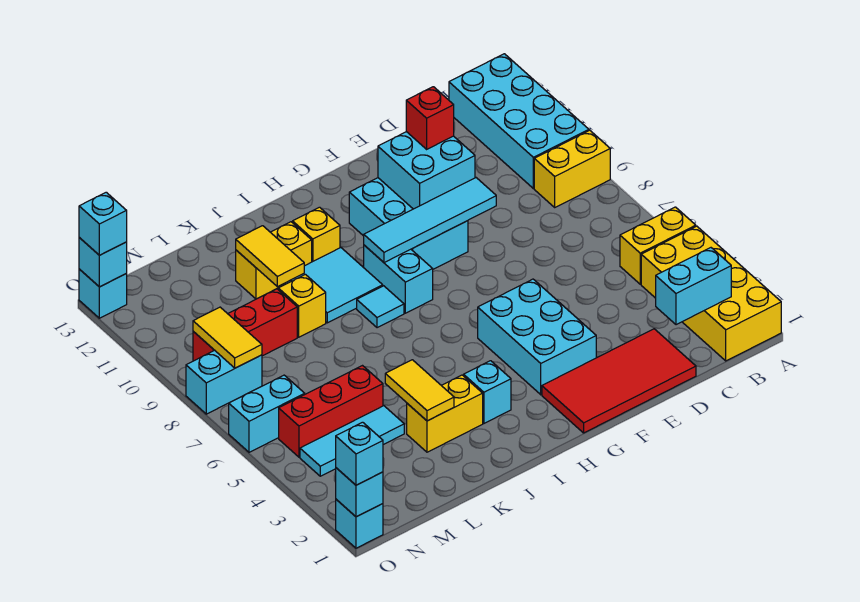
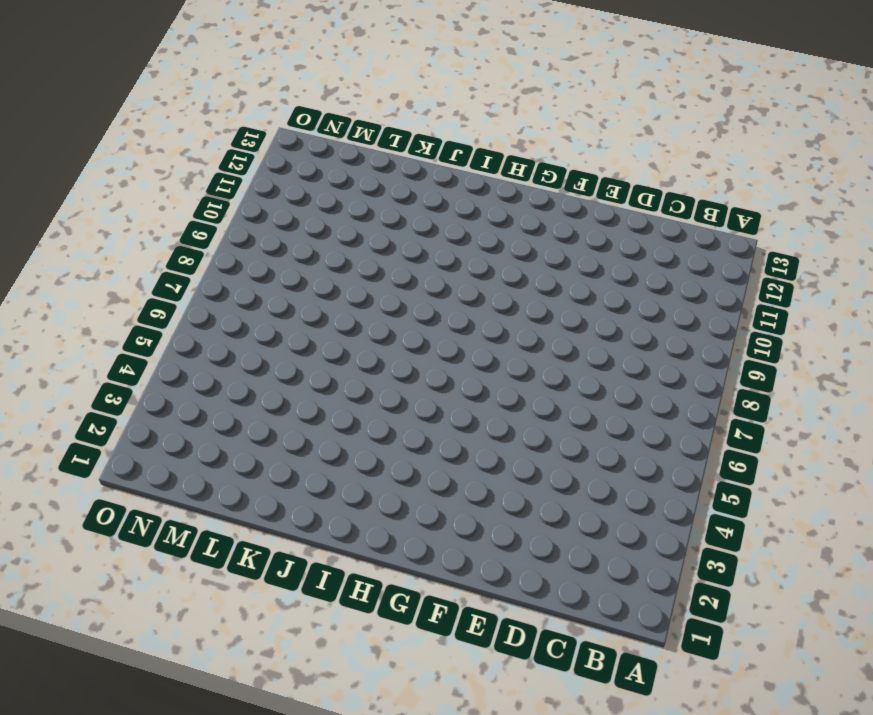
none -> yellow 2x4 brick [641,226,781,361]
none -> yellow 1x2 brick [620,207,696,284]
none -> yellow 1x2 brick [534,130,610,207]
none -> cyan 2x4 brick [449,54,589,188]

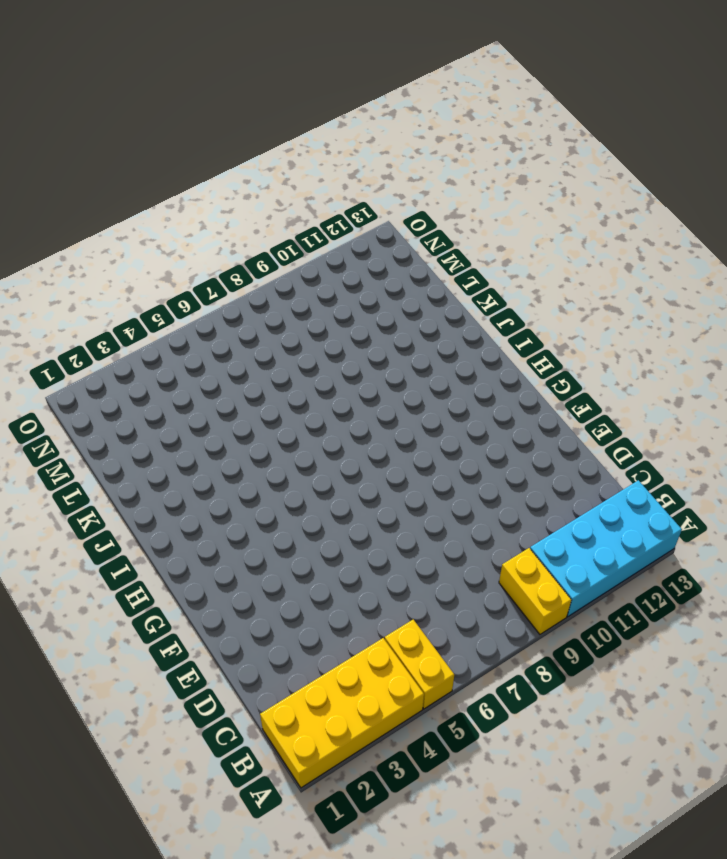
none -> red 2x4 tile [542,329,696,433]
none -> cyan 2x3 brick [478,279,596,395]
none -> cyan 2x3 brick [349,178,468,269]
none -> cyan 1x2 brick [364,245,433,313]

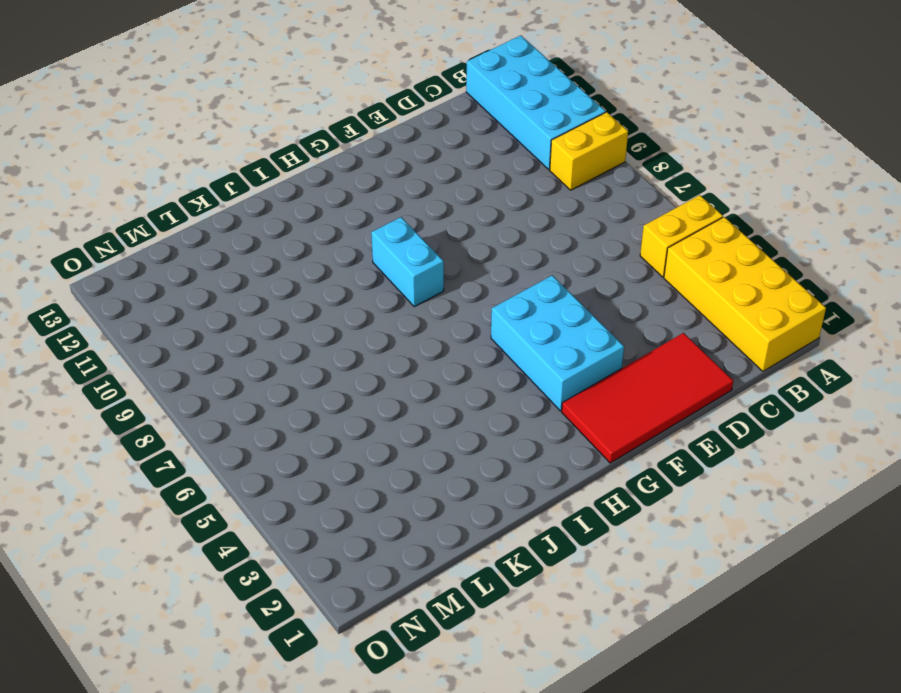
none -> cyan 2x3 brick [349,178,468,269]
none -> cyan 1x1 brick [464,361,511,423]
none -> cyan 1x1 tile [357,286,404,328]
none -> cyan 2x2 tile [285,248,383,323]

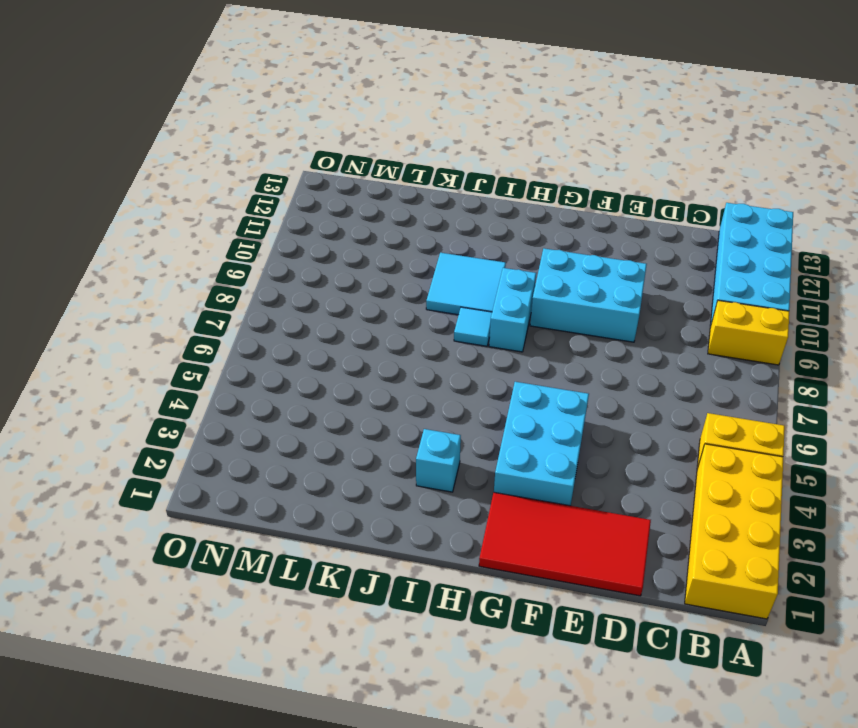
cyan 2x3 brick [530,248,647,342] -> cyan 2x3 brick turned to [349,178,468,269]
none -> yellow 1x1 brick [293,207,340,262]
none -> yellow 1x2 brick [407,375,483,452]
none -> yellow 1x2 brick [236,222,312,299]
none -> yellow 1x1 brick [278,274,326,337]

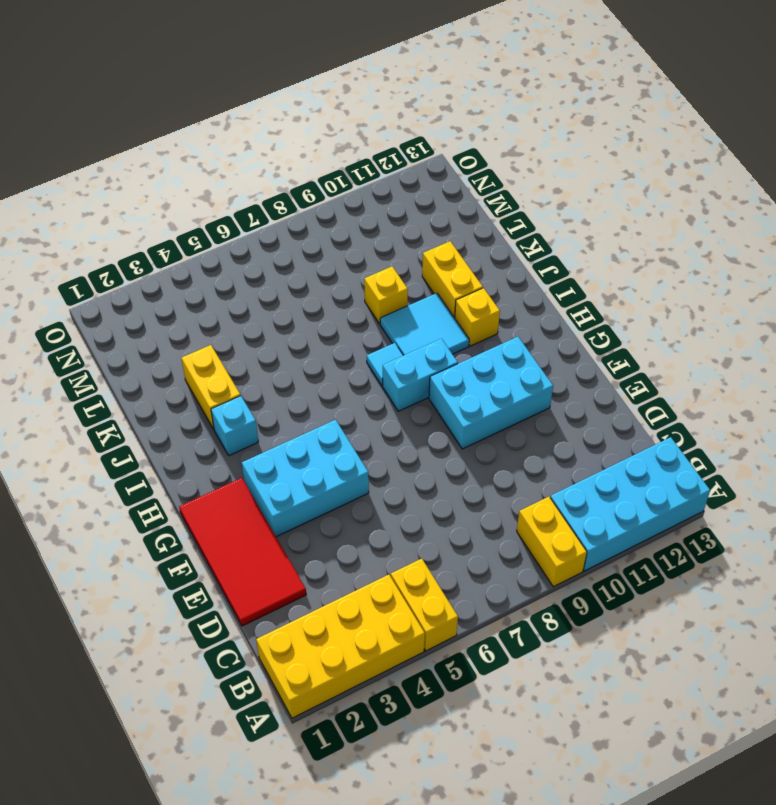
none -> cyan 1x3 tile [300,406,404,476]
none -> red 1x3 brick [279,366,383,457]
none -> red 1x3 brick [193,289,297,361]
none -> cyan 1x2 brick [229,375,305,452]

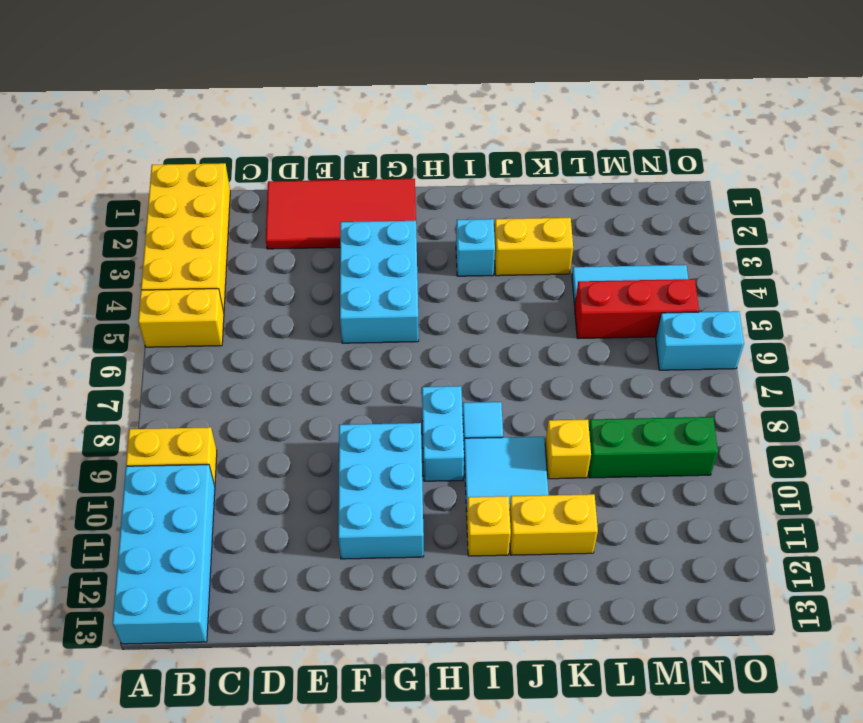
green 1x3 brick [588,417,718,478] -> red 1x3 brick [193,289,297,361]
none -> cyan 1x2 brick [186,350,262,414]
none -> cyan 1x1 brick [336,499,383,548]
none -> cyan 1x1 brick [79,269,127,318]
none -> cyan 1x2 brick [656,248,731,325]

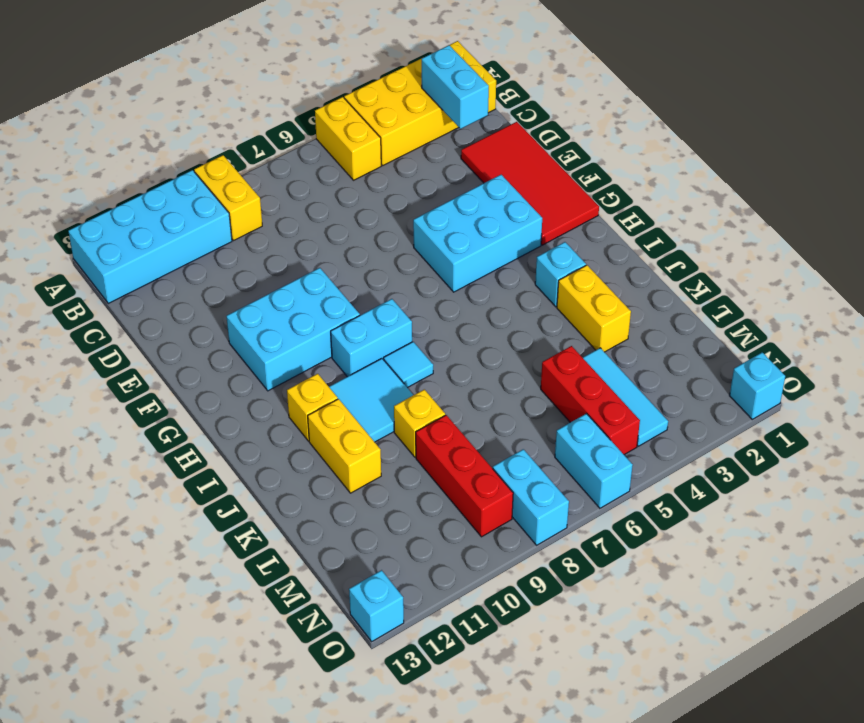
none -> cyan 1x4 tile [364,178,496,263]
none -> cyan 2x2 brick [378,132,475,209]
none -> yellow 1x2 tile [385,360,454,421]
none -> yellow 1x2 tile [236,226,304,287]

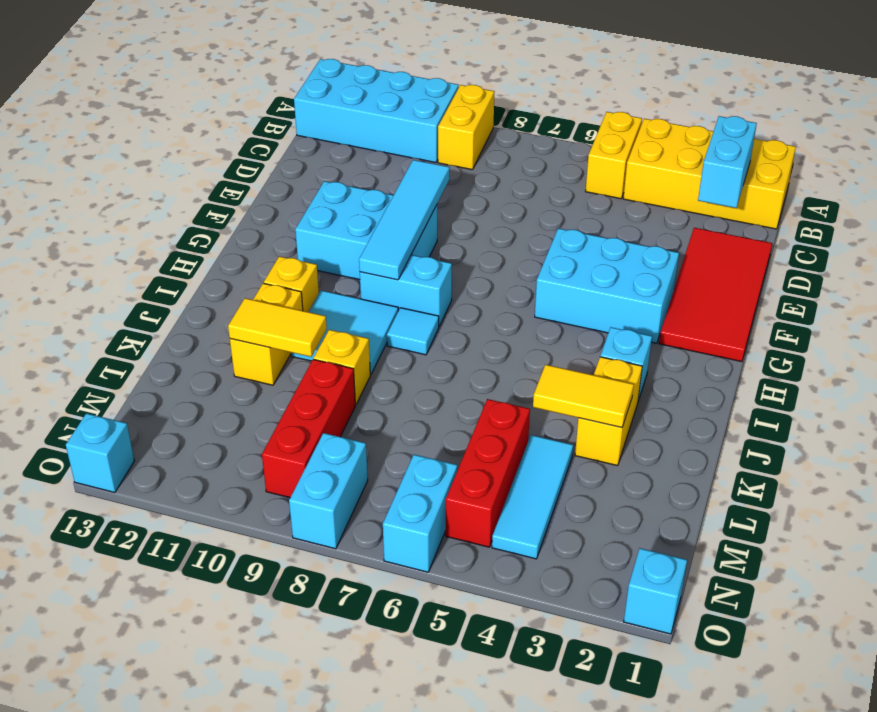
none -> cyan 2x2 brick [378,132,475,209]
none -> yellow 1x2 tile [193,307,262,368]
none -> cyan 1x1 brick [336,468,383,517]
none -> cyan 1x1 brick [79,238,127,287]

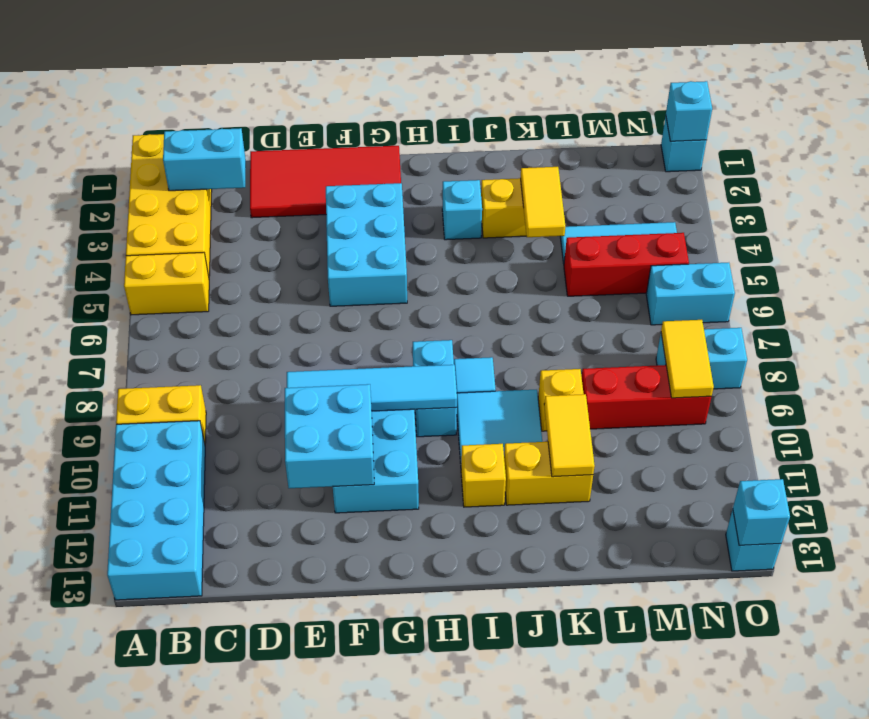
none -> red 1x1 brick [406,87,454,149]
none -> cyan 1x1 brick [336,422,383,485]
none -> cyan 1x1 brick [79,192,127,255]

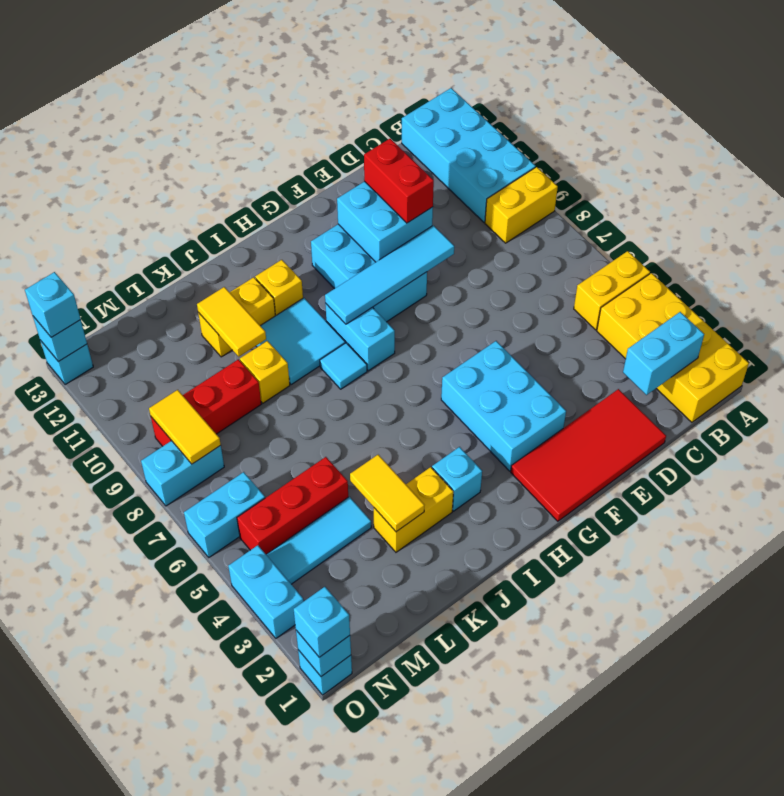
red 1x2 brick [364,139,434,223] -> red 1x1 brick [406,87,454,149]
cyan 1x2 brick [228,545,303,638] -> none

